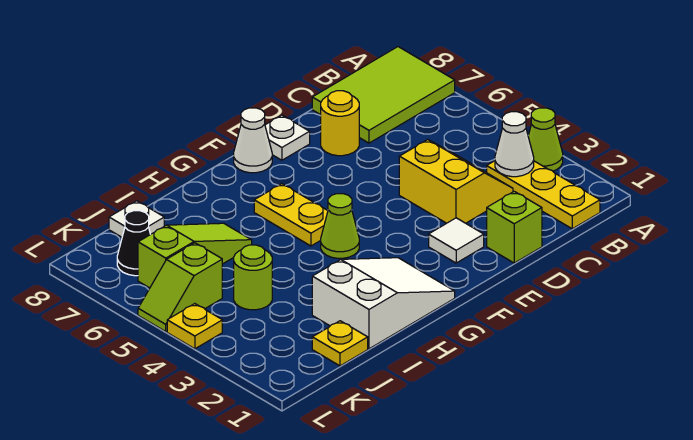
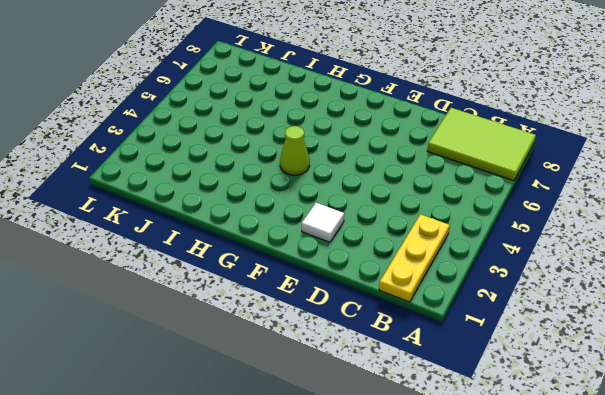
none -> lime 1x1 cone [528,108,563,171]
none -> yellow 2x2 slope [399,140,513,223]
none -> lime 1x1 brick [487,191,542,263]

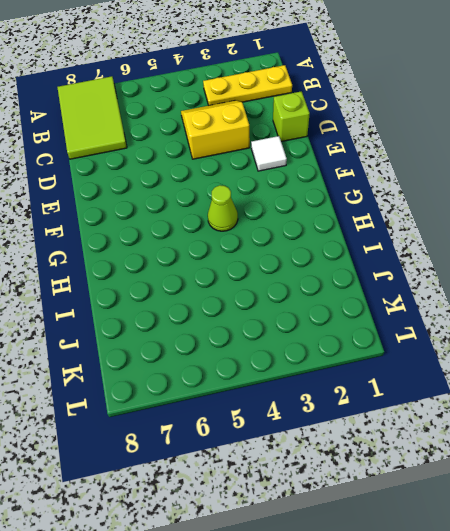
none -> lime 1x1 cone [528,108,563,171]
none -> yellow 1x1 round brick [321,91,359,156]
none -> white 1x1 plate [265,115,310,160]

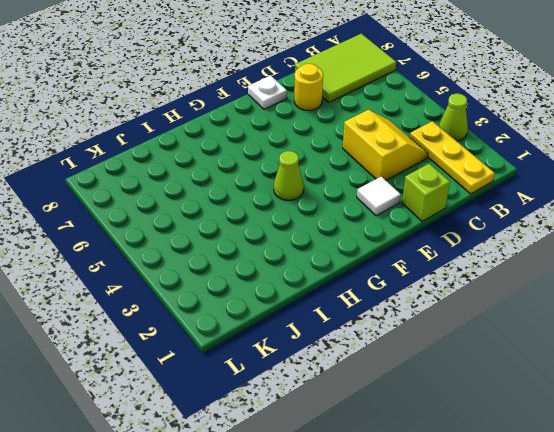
none -> white 1x1 cone [234,108,272,173]
none -> white 2x3 slope [312,258,455,349]
none -> yellow 1x2 plate [254,184,328,246]

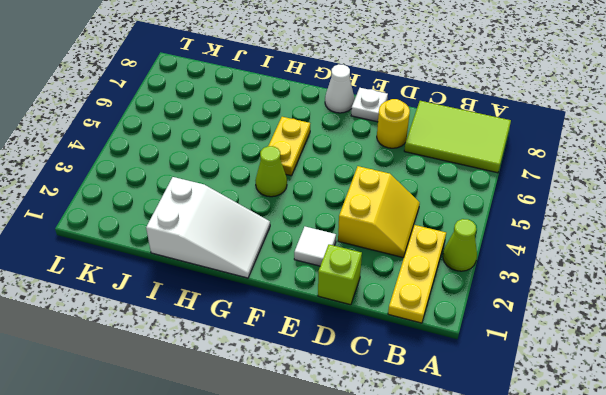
none -> lime 1x3 slope [138,223,252,288]
none -> yellow 1x1 plate [312,321,368,366]
none -> lime 1x1 round brick [234,245,272,310]

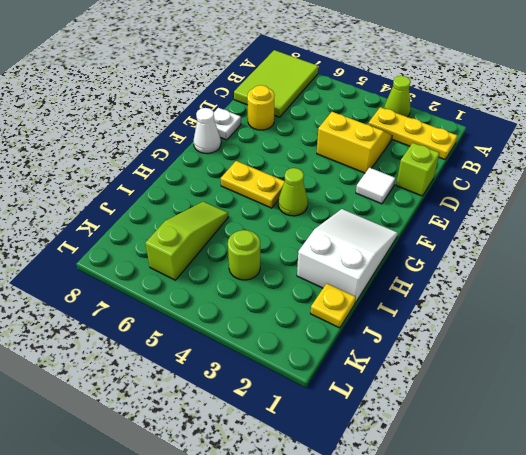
none -> white 1x1 plate [109,201,164,237]
none -> lime 1x2 slope [138,243,222,332]
none -> black 1x1 cone [117,211,150,276]

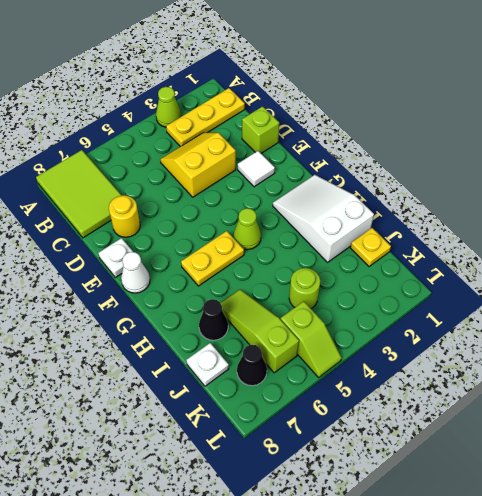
black 1x1 cone [199,299,228,340] -> none
none -> yellow 1x1 plate [167,304,222,349]
none -> white 1x1 cone [495,112,534,177]

